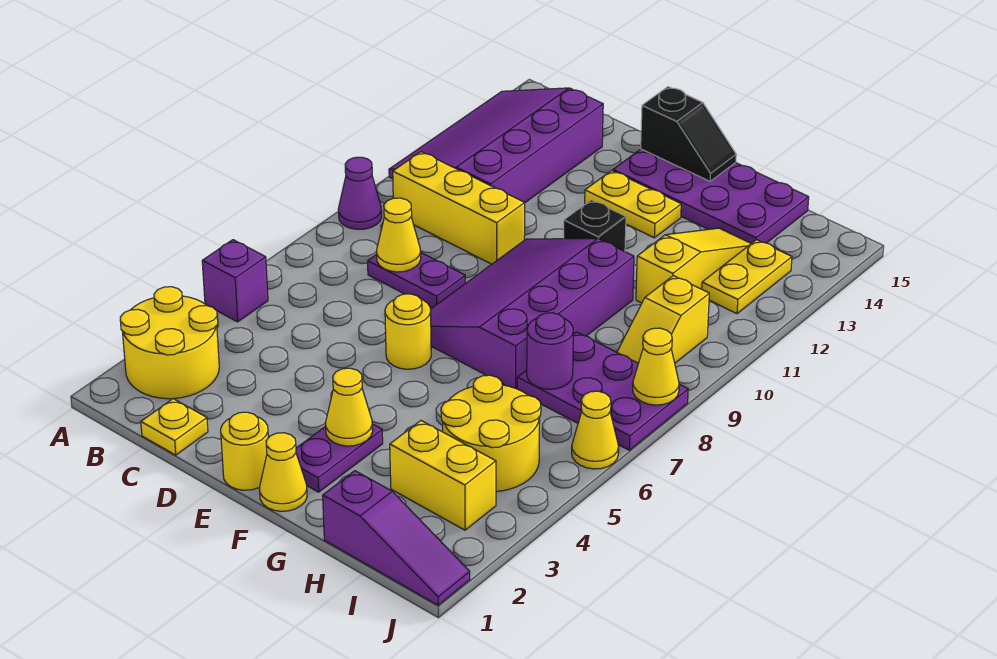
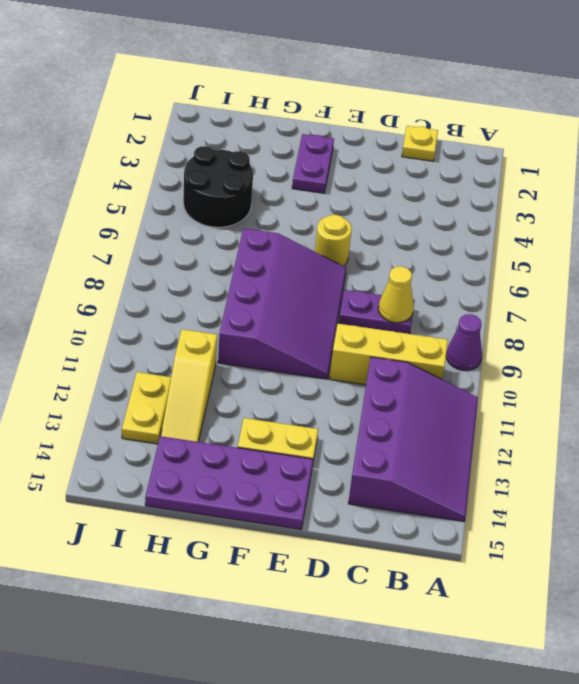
black 2x2 round brick [183,146,253,227] -> yellow 2x2 round brick [441,375,541,491]
none -> yellow 2x2 round brick [120,287,219,399]
none -> purple 1x1 brick [202,240,268,322]
none -> yellow 1x1 round brick [221,412,268,490]

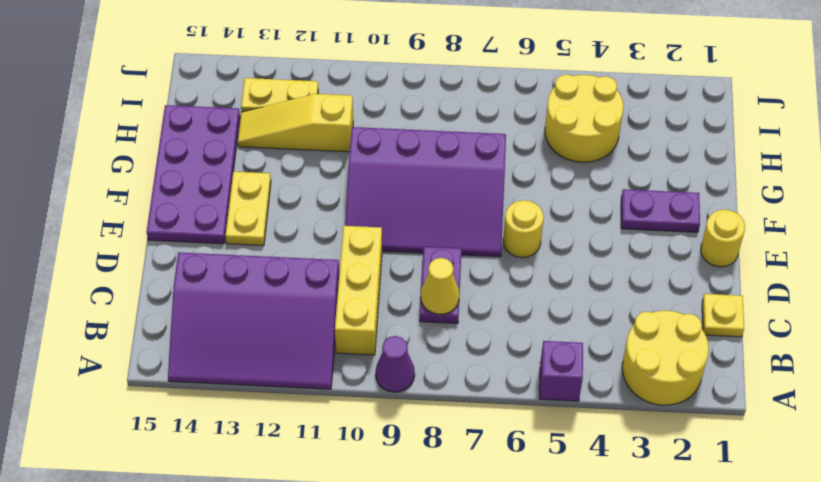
none -> yellow 1x1 cone [260,433,307,511]
none -> black 1x1 brick [564,200,626,252]
none -> purple 1x3 slope [323,471,470,605]

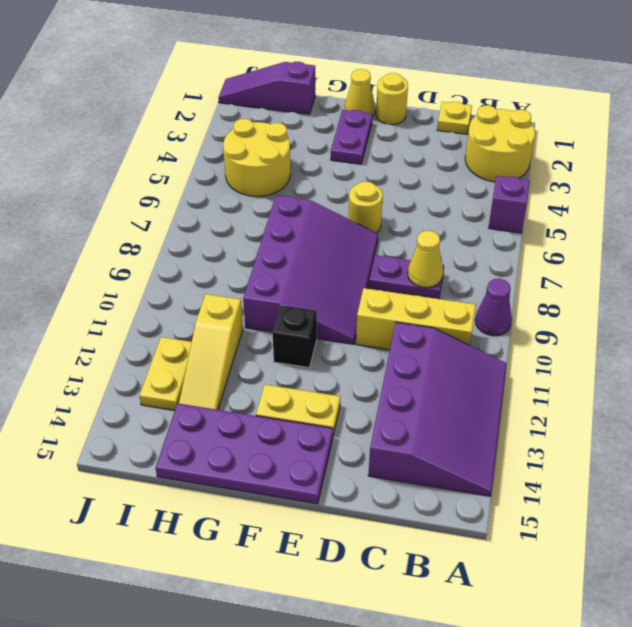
none -> yellow 1x2 brick [390,421,496,530]
none -> purple 2x3 plate [517,332,688,450]
none -> yellow 1x2 slope [617,276,709,363]

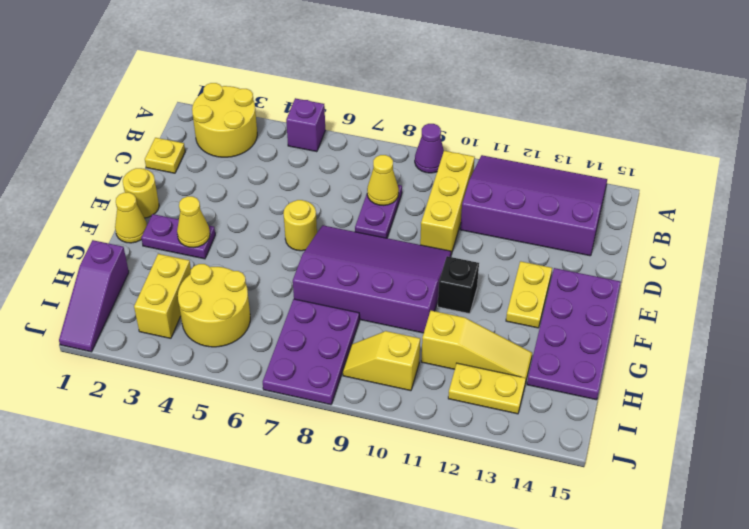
none -> yellow 1x1 cone [572,391,619,469]
none -> black 1x2 slope [641,87,736,181]
none -> purple 1x1 round brick [527,313,573,389]

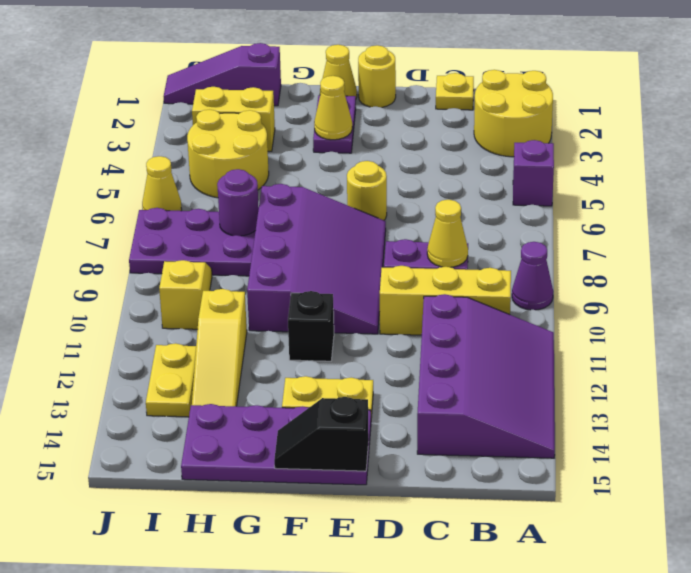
none -> yellow 1x1 cone [633,328,679,405]

